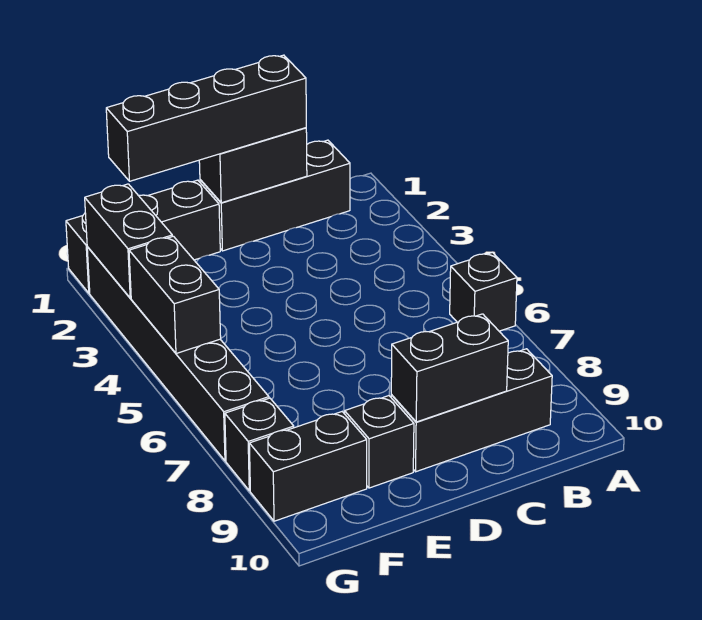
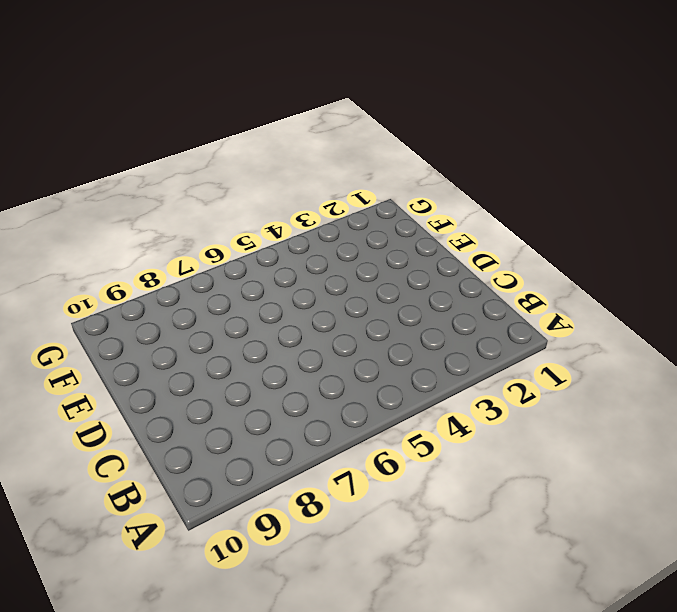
none -> black 1x1 brick [450,252,517,331]
none -> black 1x3 brick [200,140,350,251]
none -> black 1x3 brick [391,349,552,472]

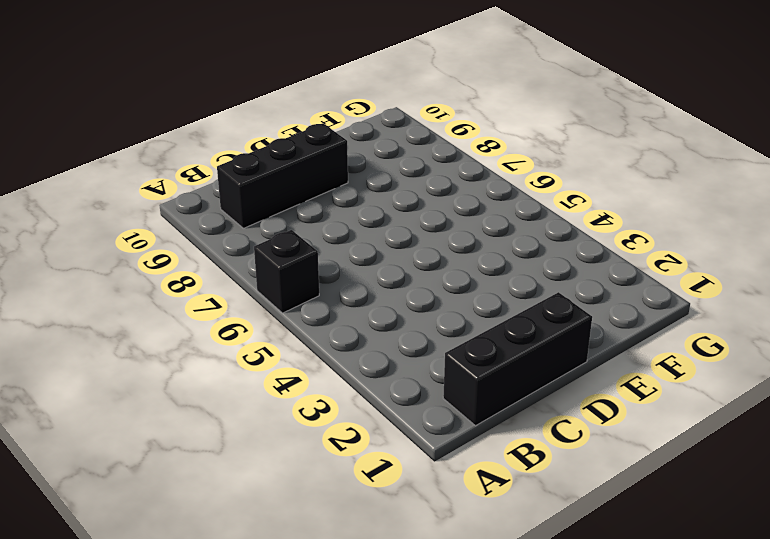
none -> black 1x3 brick [66,180,220,293]
none -> black 1x1 brick [345,396,414,488]
none -> black 1x2 brick [249,412,367,521]

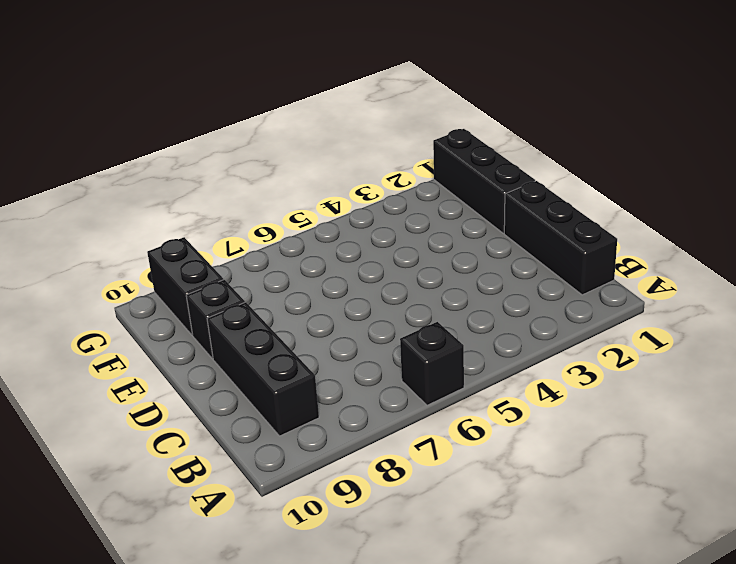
none -> black 1x6 brick [87,247,269,461]
none -> black 1x1 brick [225,398,294,491]
none -> black 1x2 brick [199,128,307,203]

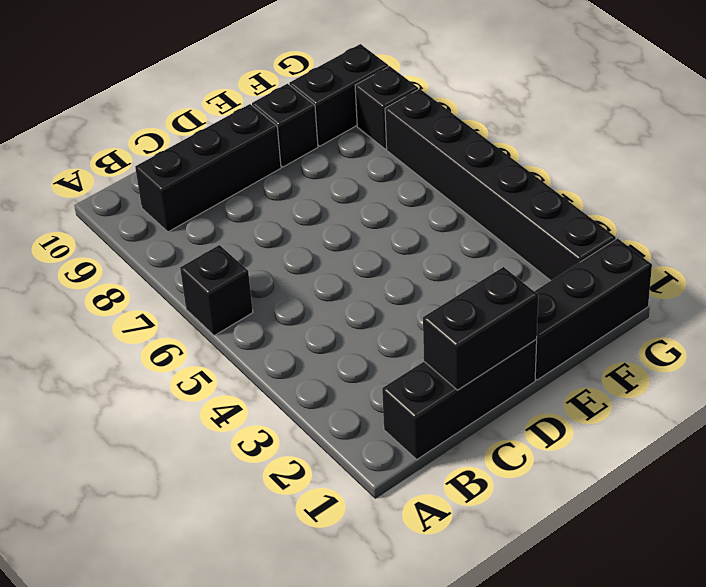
none -> black 1x2 brick [391,314,508,422]
none -> black 1x2 brick [85,184,172,298]
none -> black 1x2 brick [129,236,221,353]

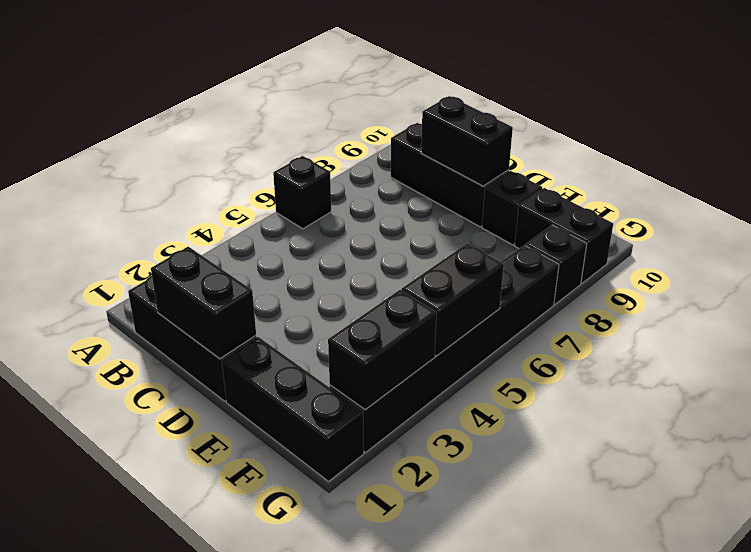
none -> black 1x4 brick [106,55,306,181]

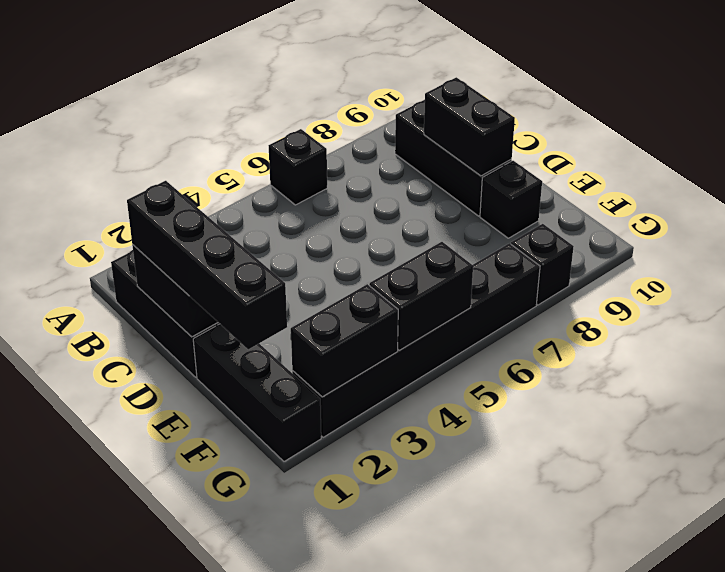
none -> black 1x2 brick [249,412,367,521]

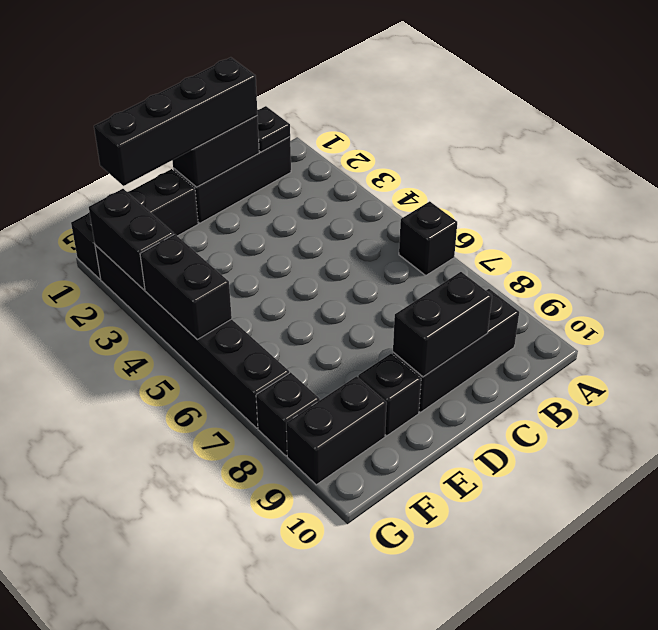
black 1x1 plate [257,106,290,152] -> none

